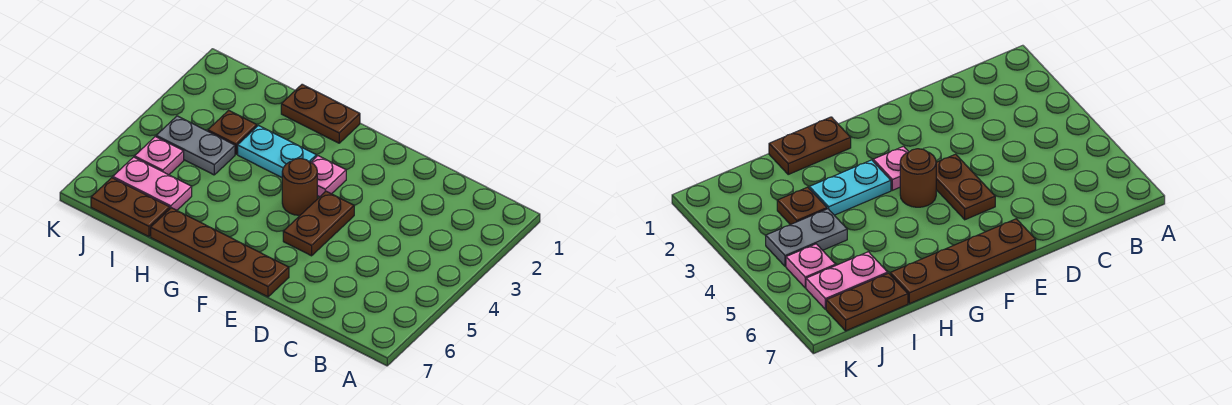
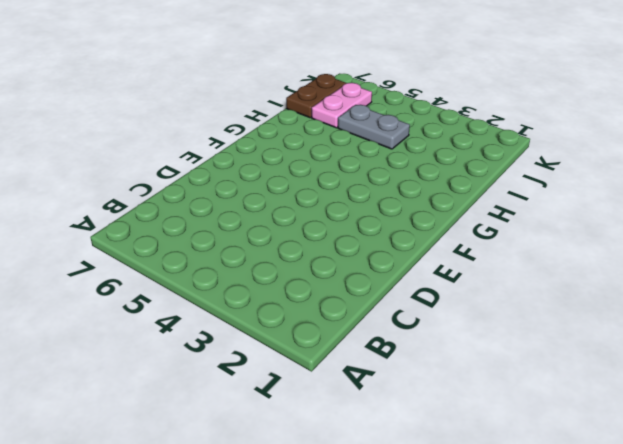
grey 1x2 plate [338,105,410,149] -> grey 1x2 plate turned to [156,116,235,175]
none -> brown 1x2 plate [283,191,354,256]
none -> brown 1x4 plate [151,208,289,297]

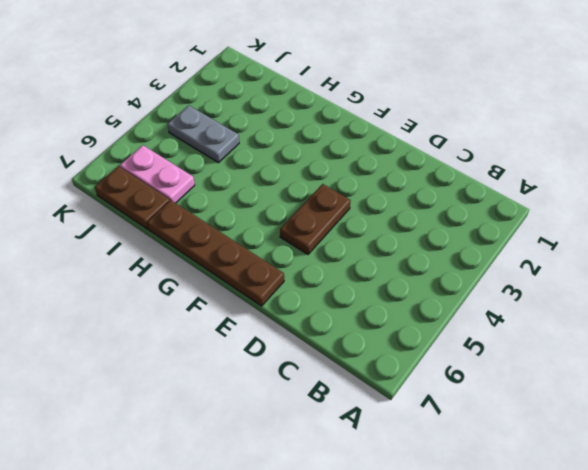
none -> pink 1x1 plate [311,156,346,197]
none -> brown 1x1 round brick [282,159,317,215]

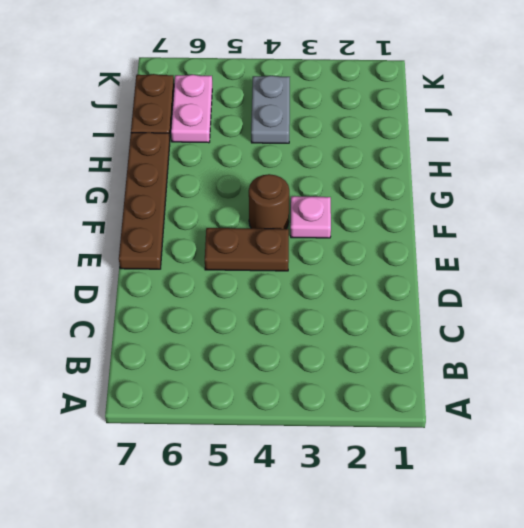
none -> brown 1x2 plate [281,84,360,143]
none -> cyan 1x2 plate [238,126,316,177]

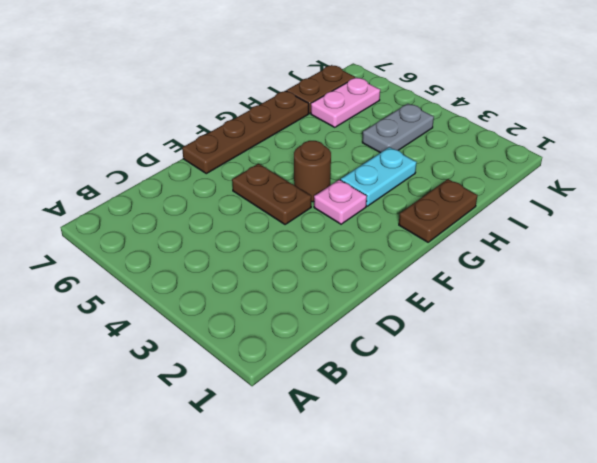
none -> brown 1x1 plate [208,110,257,154]
none -> pink 1x1 plate [135,137,184,175]

